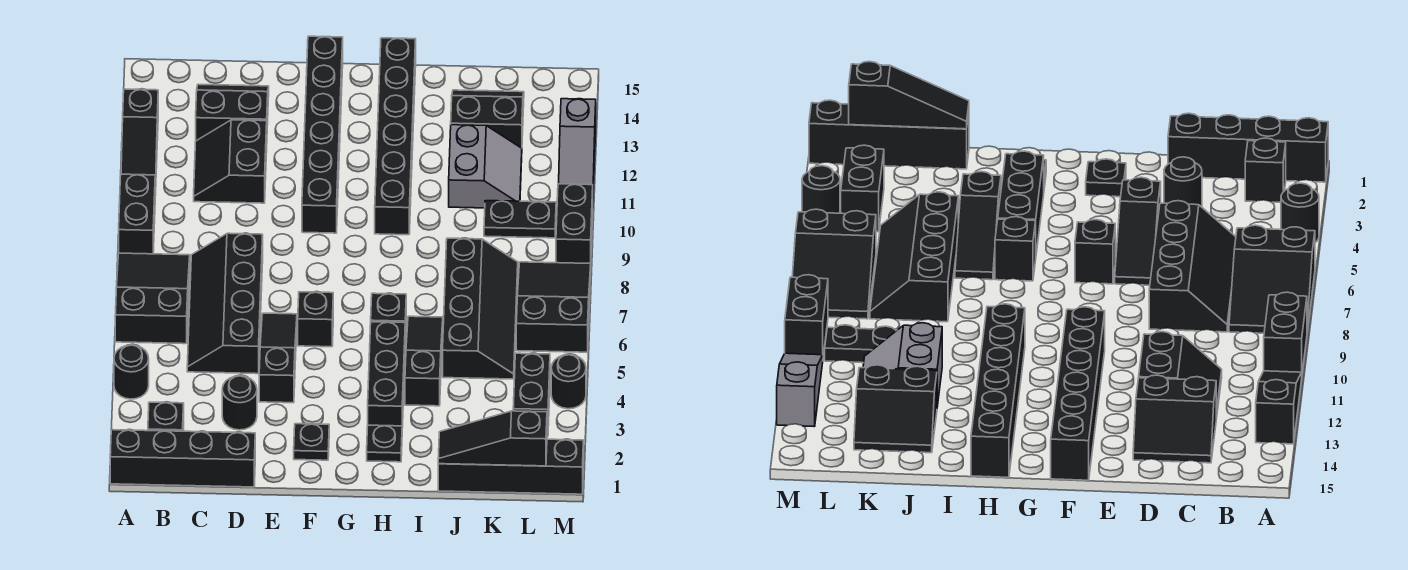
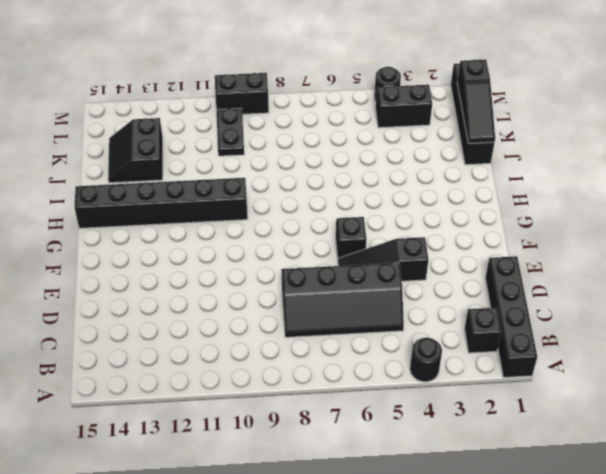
none -> black 2x3 slope [115,253,190,344]
none -> black 1x2 brick [119,174,155,254]
none -> black 1x3 slope [121,89,158,195]
none -> black 2x2 slope [194,120,267,203]

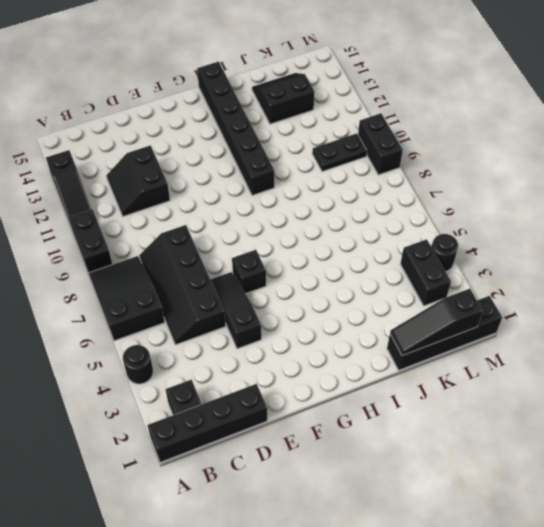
none -> black 2x2 slope [196,84,269,141]
none -> black 1x1 round brick [222,376,257,430]
none -> black 1x1 plate [294,424,329,460]
none -> black 1x6 brick [302,36,343,233]

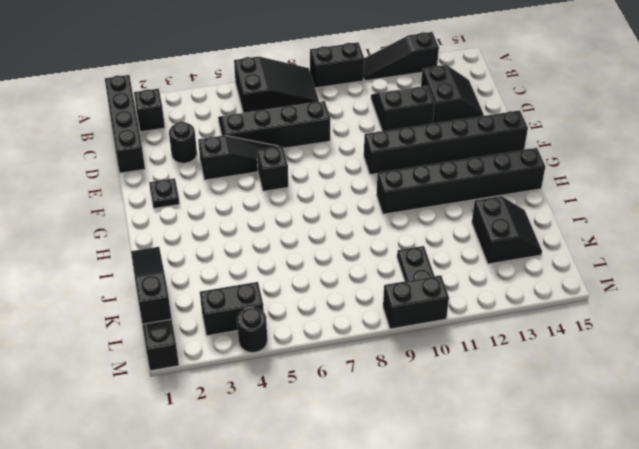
none -> black 1x1 round brick [114,345,149,399]
none -> black 1x1 plate [367,425,402,462]
none -> black 1x3 brick [368,322,405,428]
none -> black 1x1 brick [371,293,406,344]

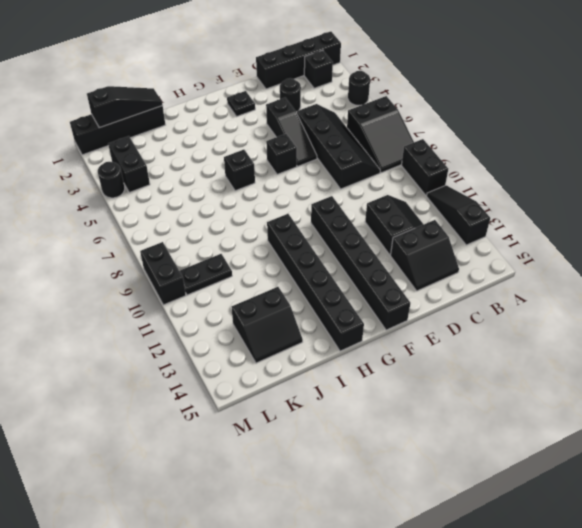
none -> black 1x1 plate [367,425,402,462]
none -> black 1x3 brick [368,322,405,428]
none -> black 1x3 slope [405,316,443,406]
none -> black 2x4 slope [443,238,518,379]

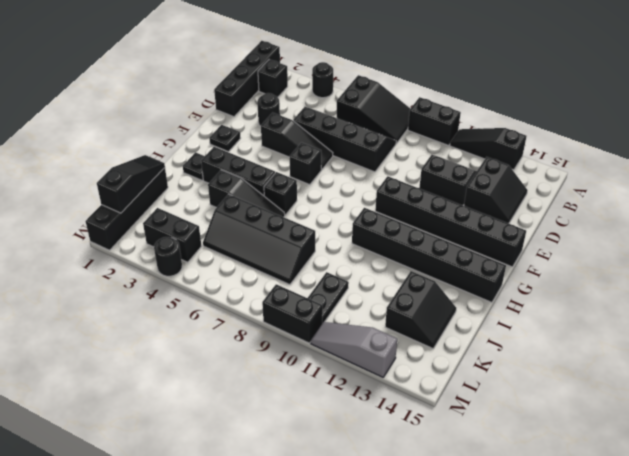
none -> grey 2x2 slope [449,125,522,208]
none -> black 2x3 slope [516,262,591,352]

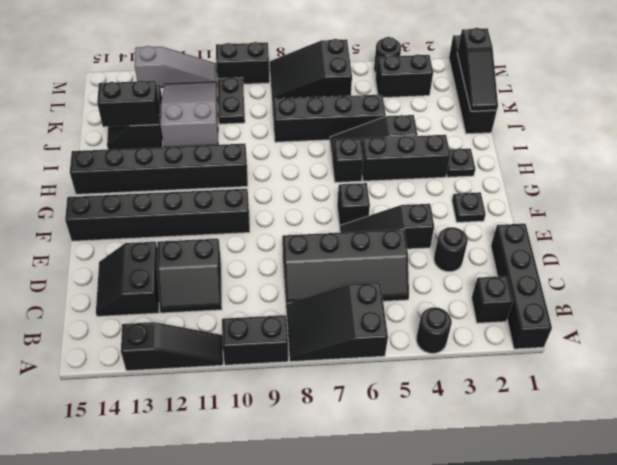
grey 2x3 slope [160,82,218,147] -> grey 2x2 slope [449,125,522,208]
black 1x2 brick [97,81,159,127] -> none

